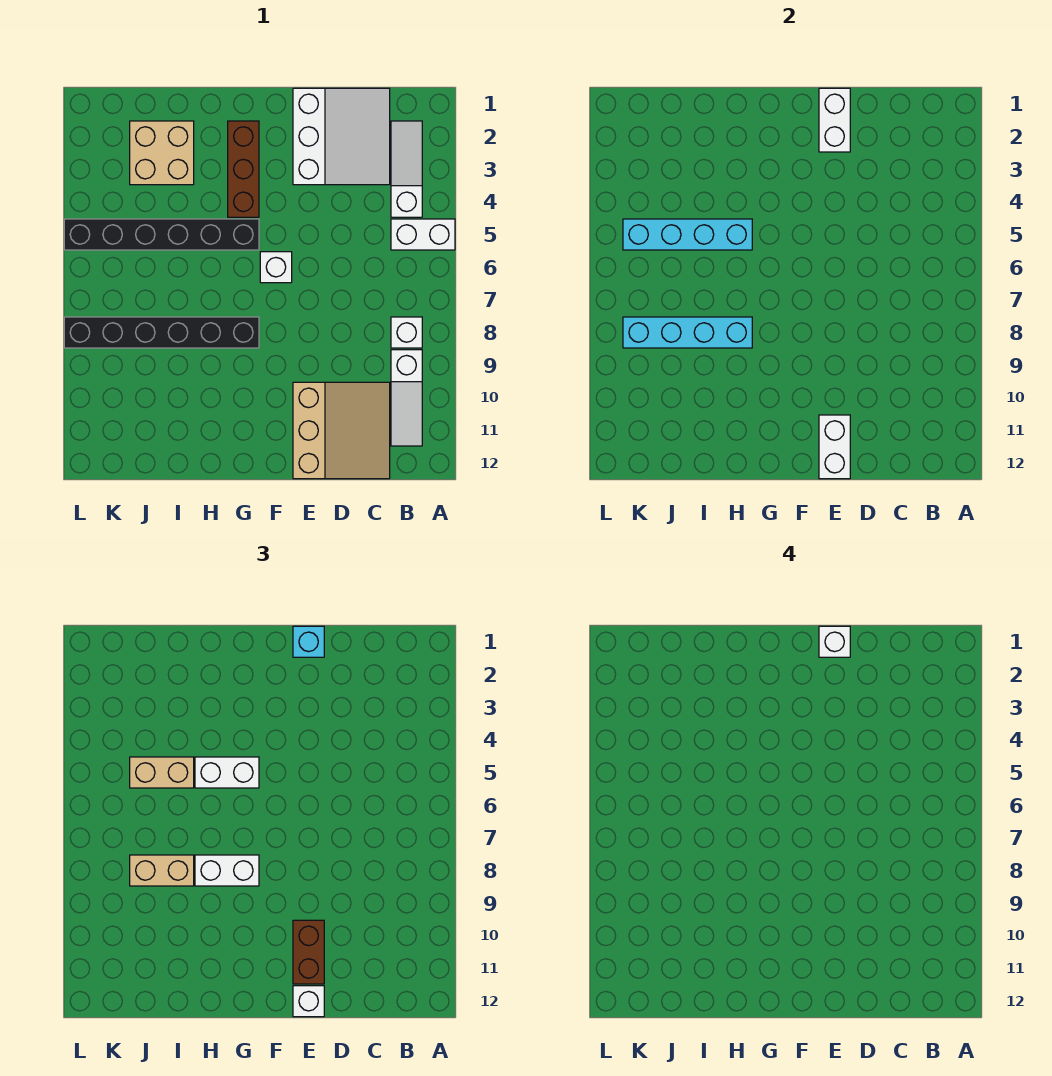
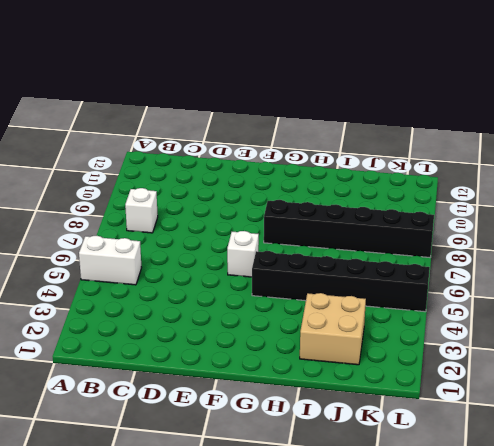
none -> white 1x3 slope [391,121,422,217]
none -> white 1x3 slope [391,350,422,446]
none -> white 3x3 slope [293,88,390,185]

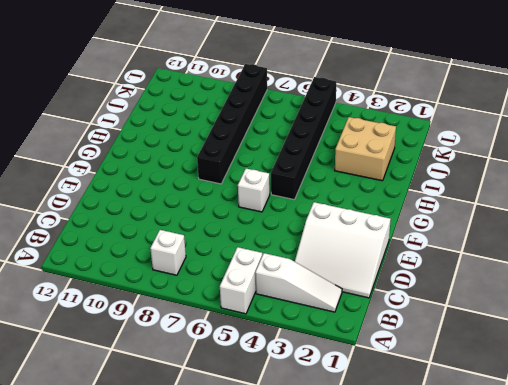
none -> white 1x3 slope [391,350,422,446]
none -> tan 3x3 slope [293,382,390,479]
none -> brown 1x3 brick [228,121,259,217]

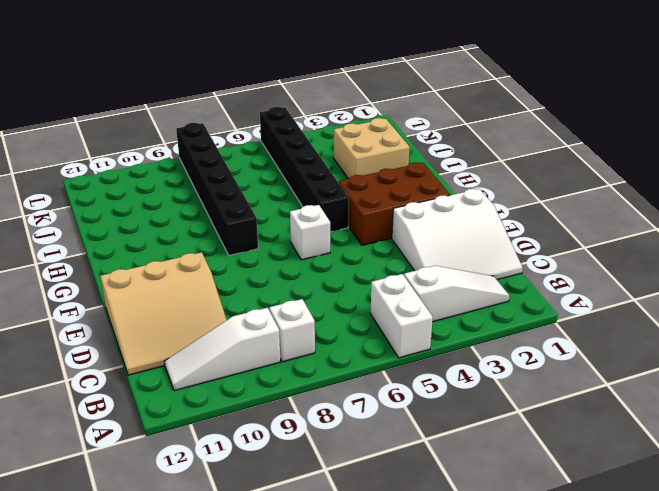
brown 2x3 brick [339,162,450,245] -> brown 1x3 brick [228,121,259,217]
none -> white 1x2 brick [819,88,850,152]
none -> white 1x2 brick [819,415,850,479]
none -> cyan 1x4 brick [623,219,752,250]

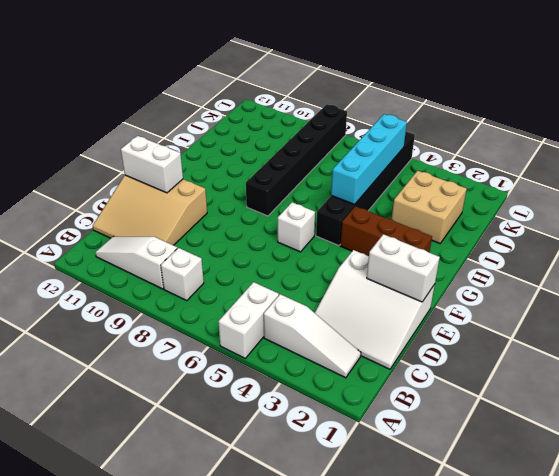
none -> cyan 1x4 brick [623,317,752,348]
none -> cyan 1x1 brick [293,626,324,657]
none -> brown 1x2 brick [293,920,324,984]

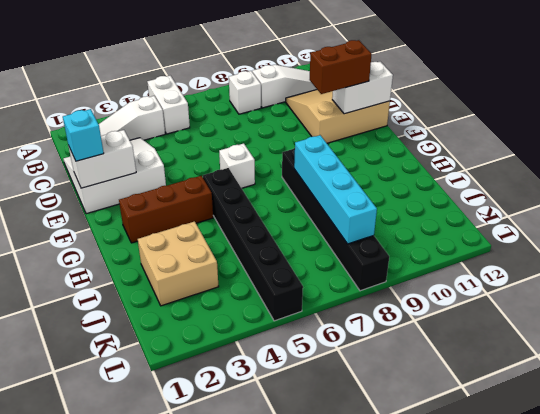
none -> cyan 1x4 brick [623,219,752,250]
none -> white 1x1 brick [293,986,324,1017]
none -> white 1x2 brick [195,757,259,788]

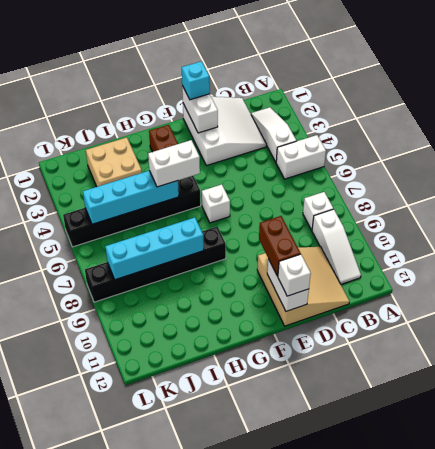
none -> white 1x2 brick [195,855,259,886]
none -> tan 1x2 brick [130,757,194,788]
none -> tan 1x2 brick [130,855,194,886]

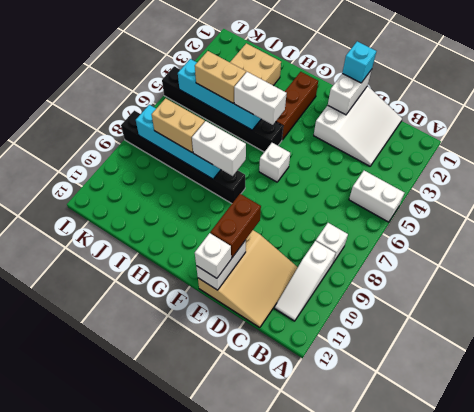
none -> white 1x3 slope [391,121,422,217]
none -> white 1x1 brick [819,626,850,657]

